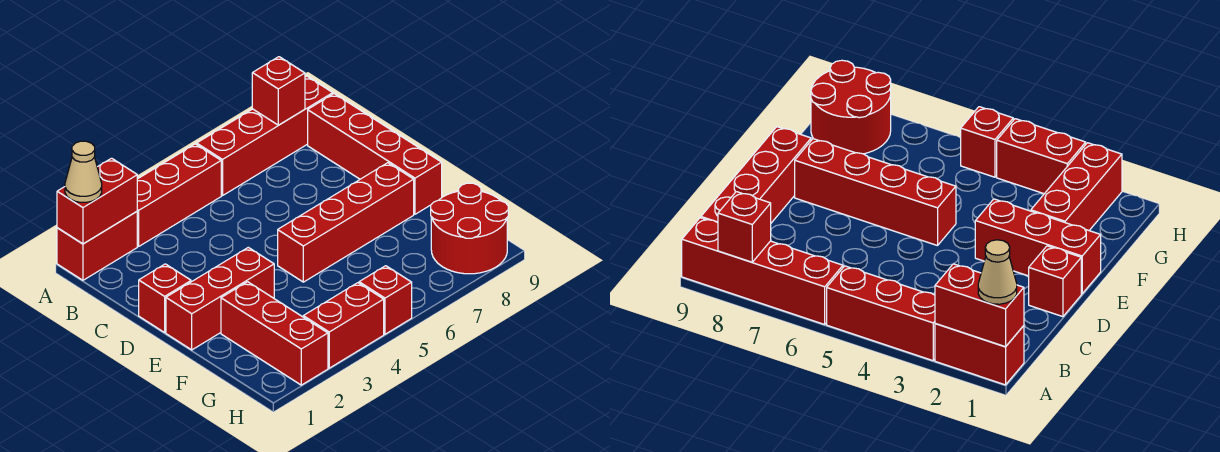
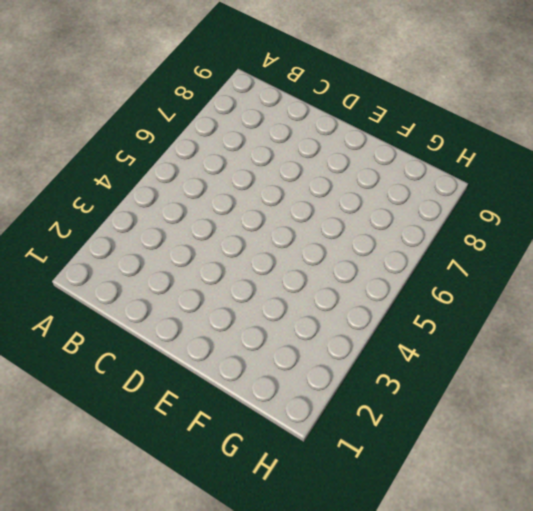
none -> red 1x2 brick [57,211,137,280]
none -> red 1x3 brick [137,144,221,246]
none -> red 1x4 brick [197,76,333,196]

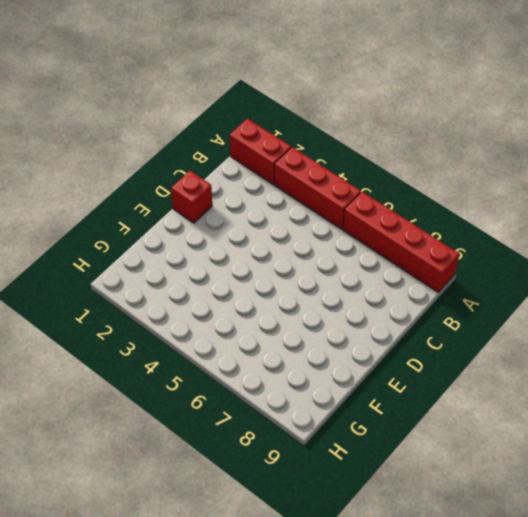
none -> red 1x4 brick [308,94,442,214]
none -> red 1x3 brick [166,247,274,350]
none -> red 1x4 brick [278,163,414,282]

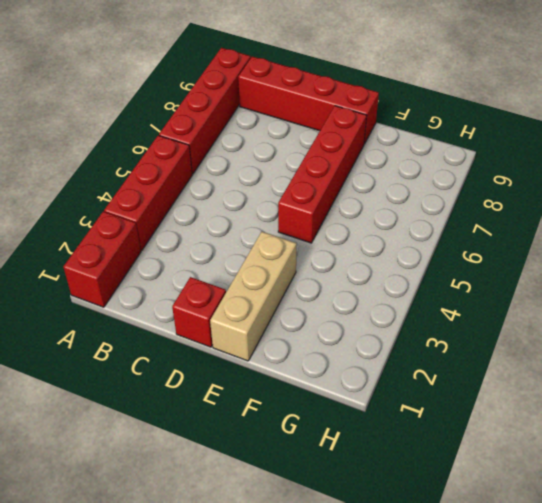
tan 1x3 brick [210,232,297,361] -> red 1x3 brick [166,247,274,350]
none -> red 1x3 brick [221,282,328,385]
none -> red 2x2 round brick [431,183,508,274]
none -> red 1x2 brick [303,283,384,368]

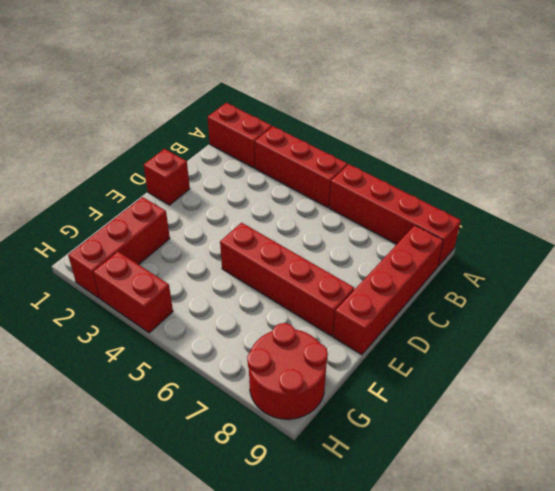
none -> red 1x3 brick [166,247,274,350]
none -> red 1x1 brick [359,266,412,334]
none -> red 1x2 brick [57,158,137,244]

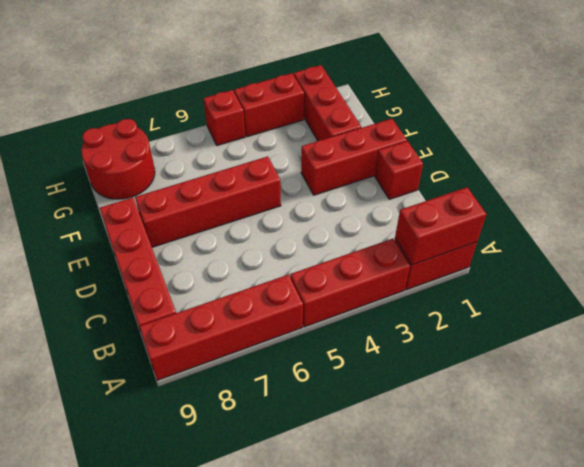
none -> red 1x1 brick [252,57,305,125]
none -> tan 1x1 cone [65,141,102,202]

